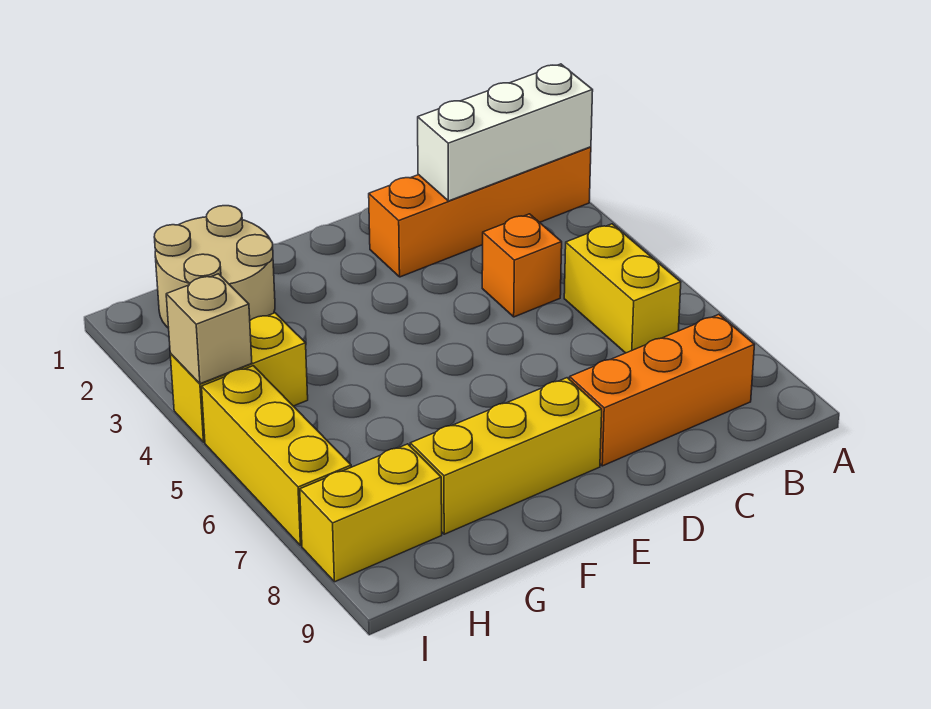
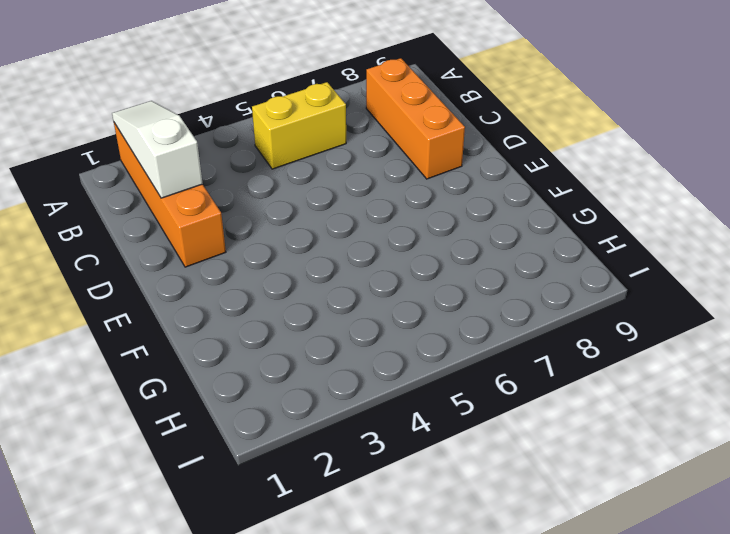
white 1x3 slope [112,101,203,198] -> white 1x3 brick [418,64,593,201]
none -> orange 1x1 brick [482,214,562,317]
none -> yellow 1x3 brick [410,378,602,534]

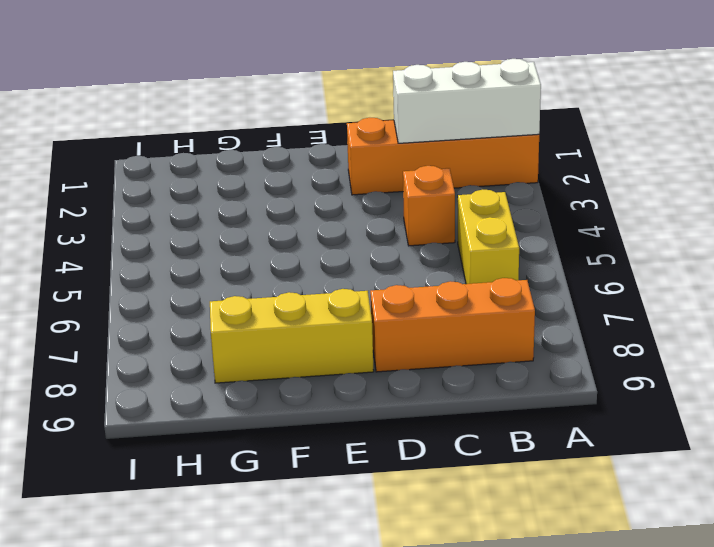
none -> tan 2x2 round brick [154,206,275,328]
none -> yellow 1x2 brick [170,313,308,442]

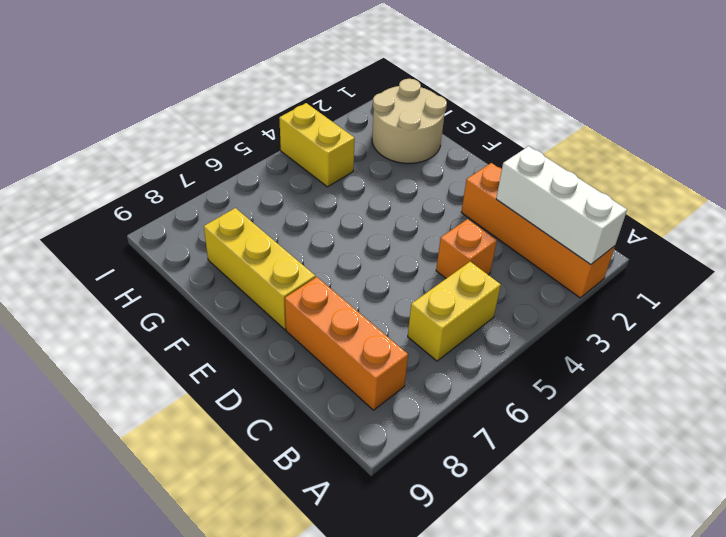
none -> yellow 1x2 brick [300,444,442,582]
none -> yellow 1x3 brick [202,366,351,545]

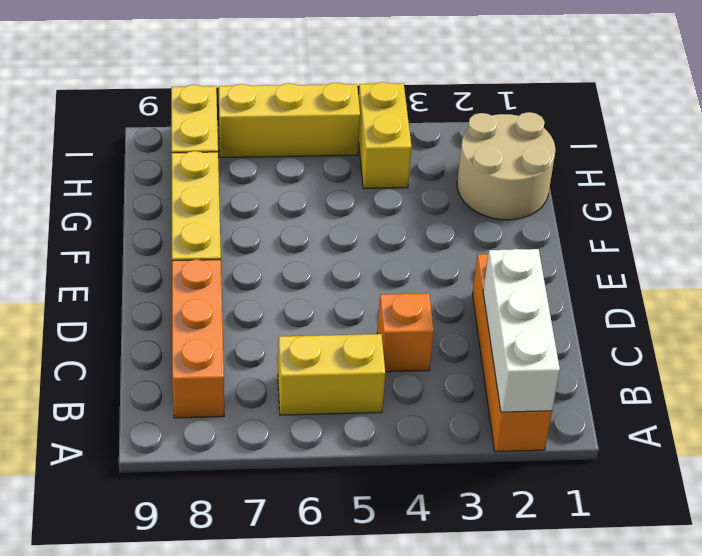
none -> tan 1x1 brick [166,274,252,384]

